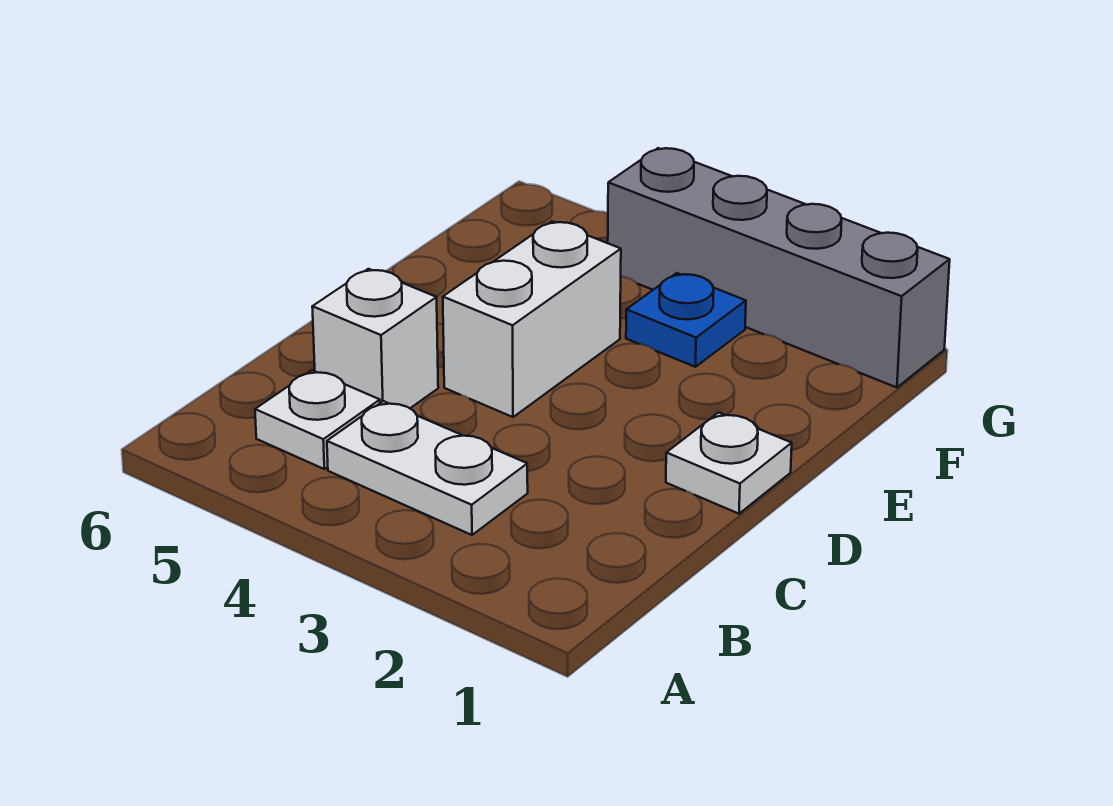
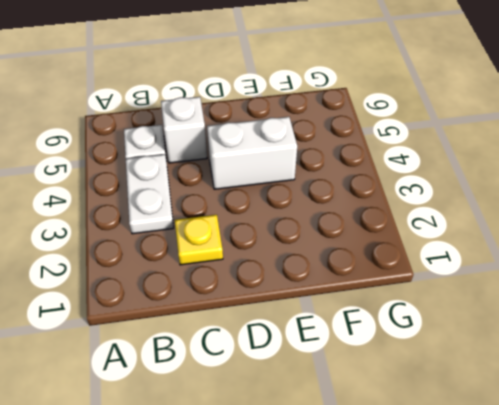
yellow 1x1 plate [175,215,223,265] -> none
none -> white 1x1 plate [666,412,792,514]
none -> blue 1x1 plate [626,273,746,367]

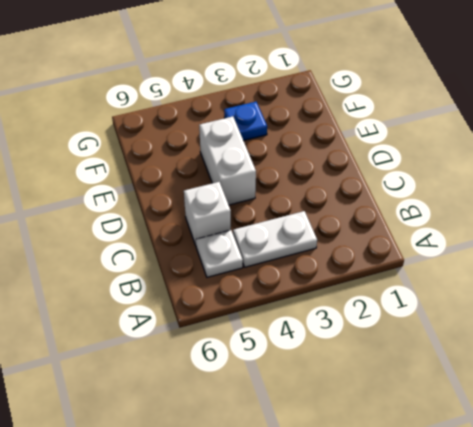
none -> white 1x1 plate [666,412,792,514]
none -> grey 1x4 brick [608,148,950,388]

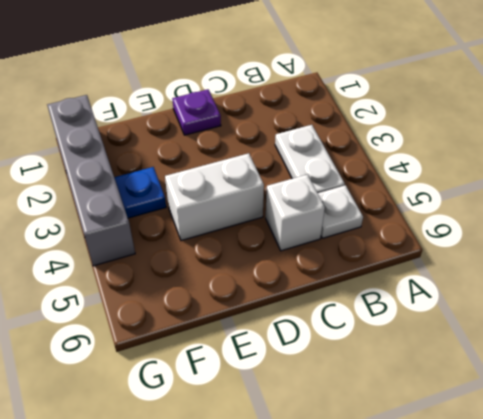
purple 1x1 plate [172,89,221,135] -> white 1x1 plate [666,412,792,514]

